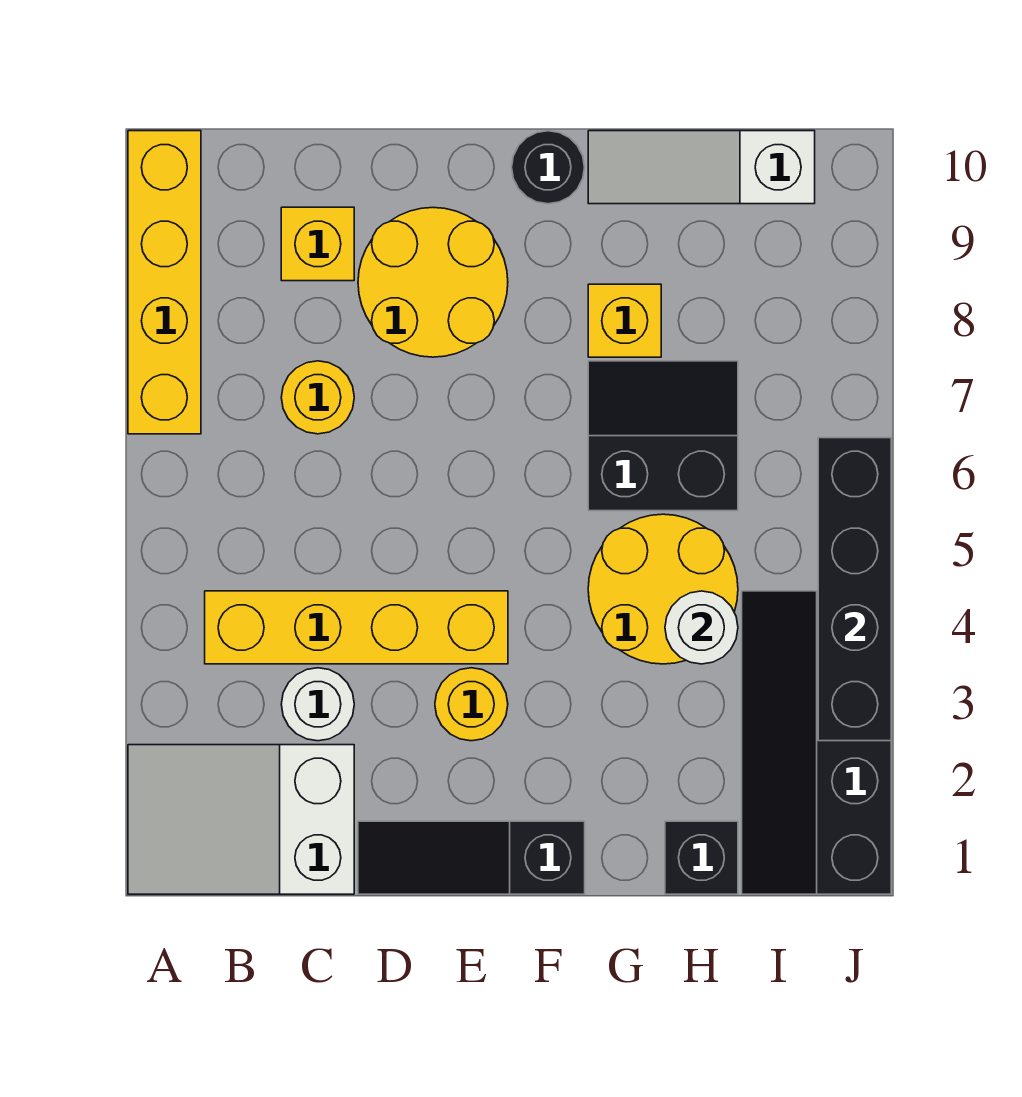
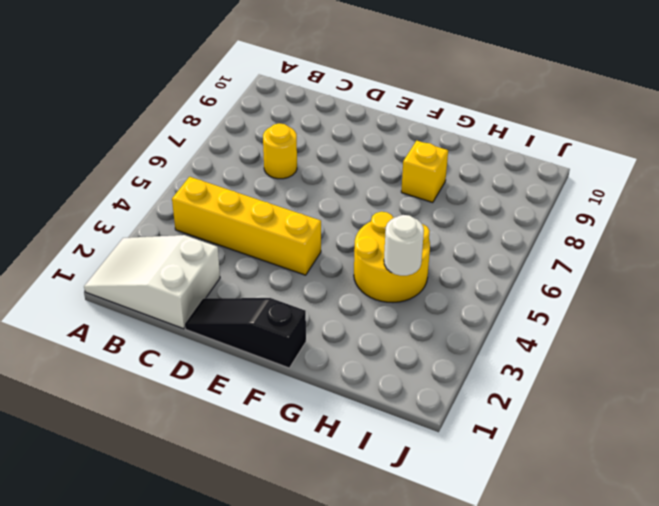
none -> yellow 1x4 brick [128,131,201,434]
none -> white 1x1 round brick [281,668,354,741]
none -> yellow 1x1 brick [281,207,354,281]

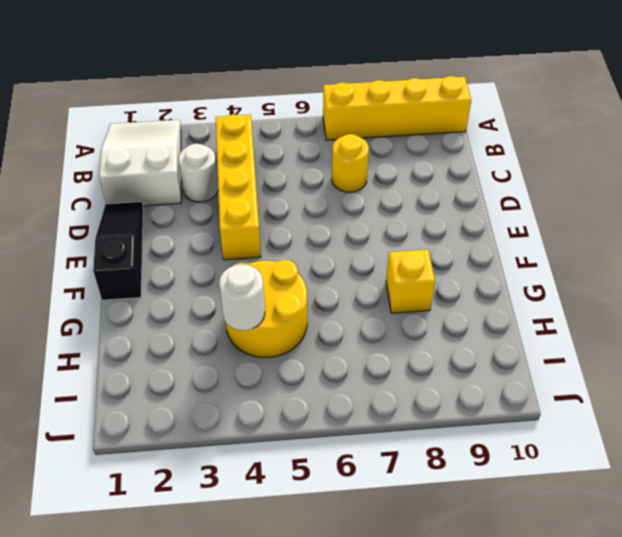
none -> yellow 1x1 brick [281,207,354,281]
none -> yellow 2x2 round brick [358,208,508,357]
none -> yellow 1x1 round brick [435,668,508,741]

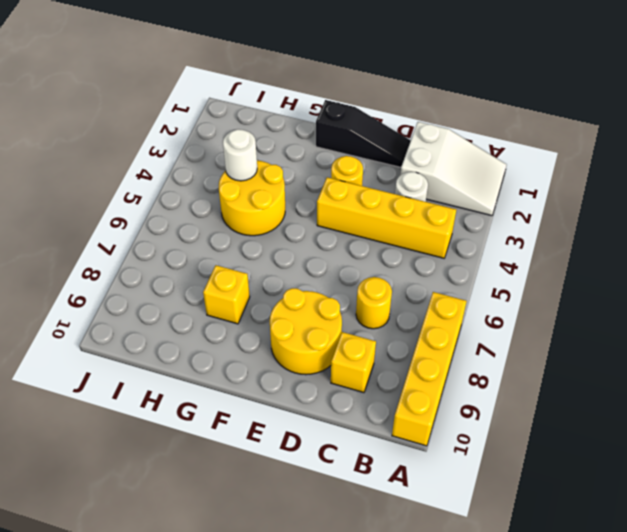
none -> black 1x1 round brick [512,131,585,204]
none -> black 2x2 slope [588,361,738,511]
none -> white 1x3 slope [588,131,815,204]

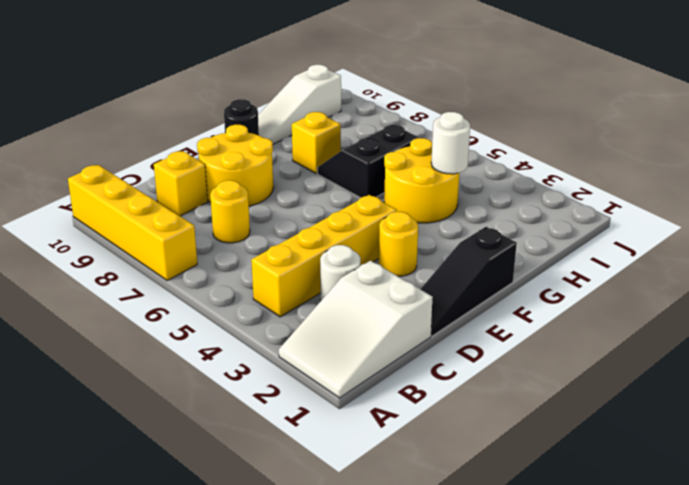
none -> black 1x1 brick [665,821,738,894]
none -> black 2x4 slope [742,591,891,894]
none -> black 1x4 brick [818,438,891,741]

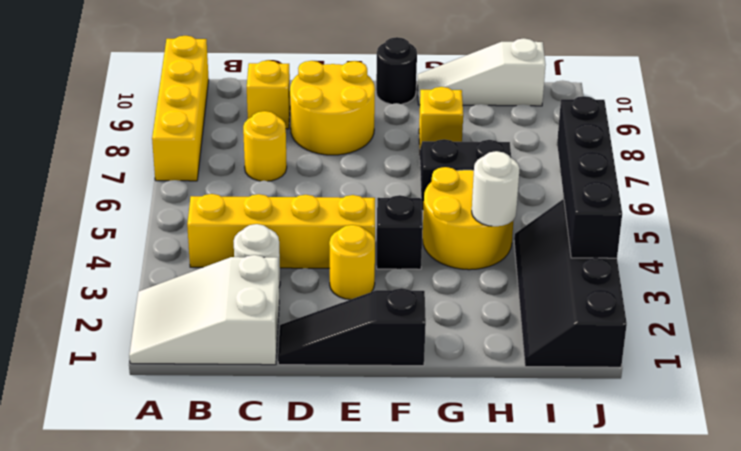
black 1x1 brick [377,195,423,269] -> black 1x1 brick moved to [665,821,738,894]

